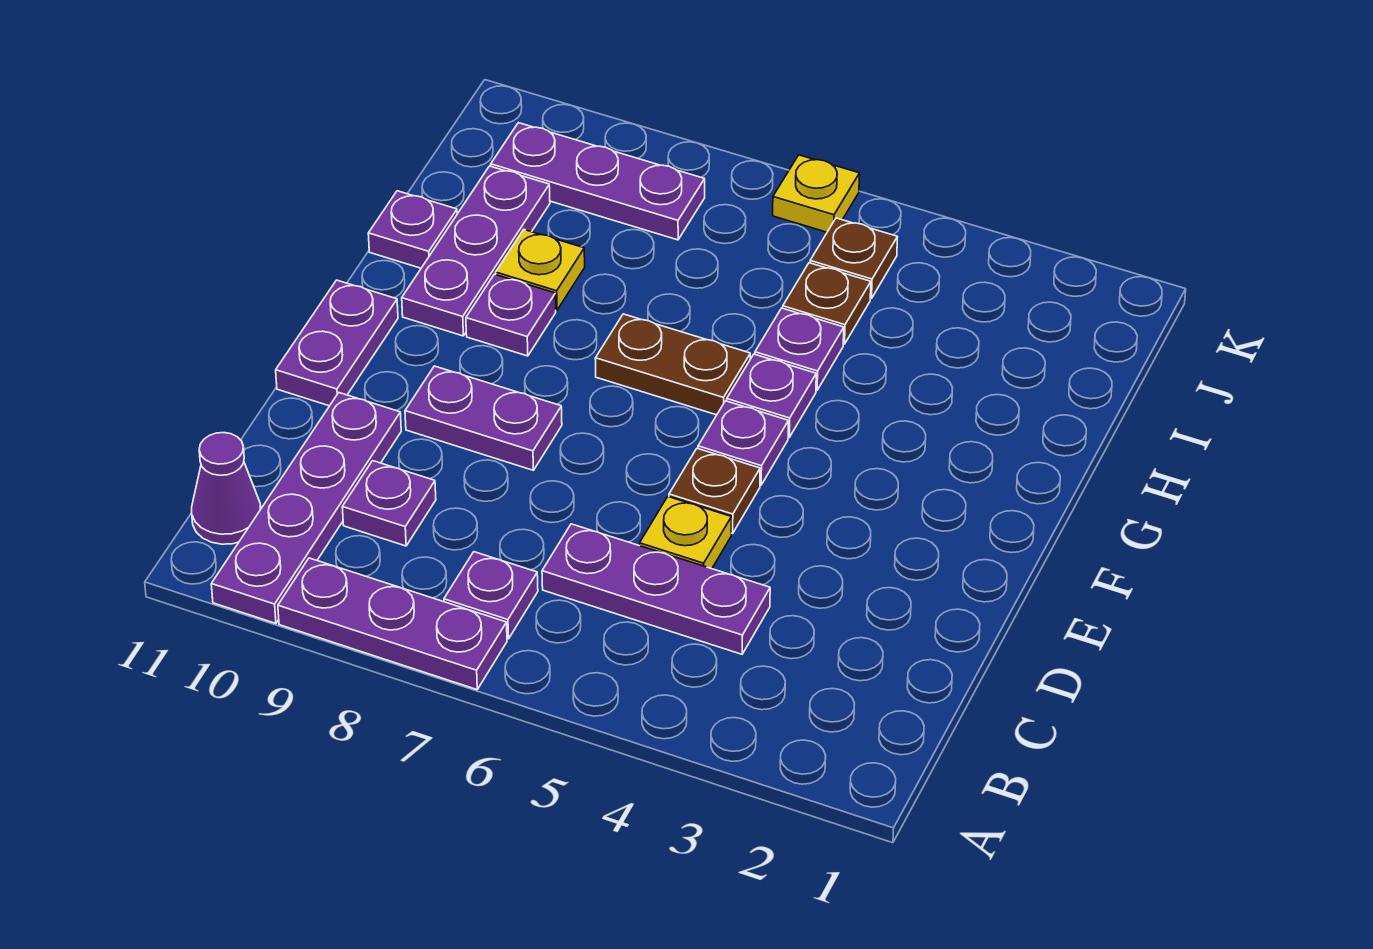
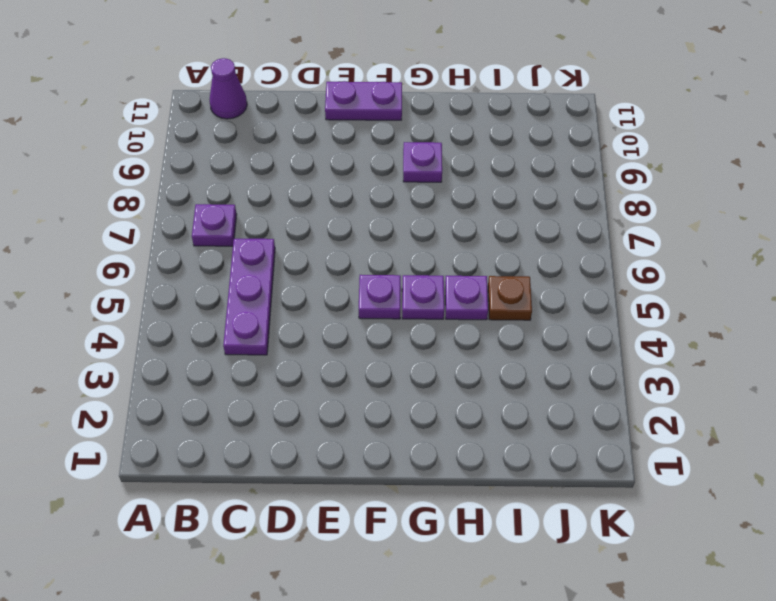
none -> purple 1x3 plate [278,558,507,690]
none -> purple 1x4 plate [211,393,401,623]
none -> purple 1x1 plate [342,461,436,546]

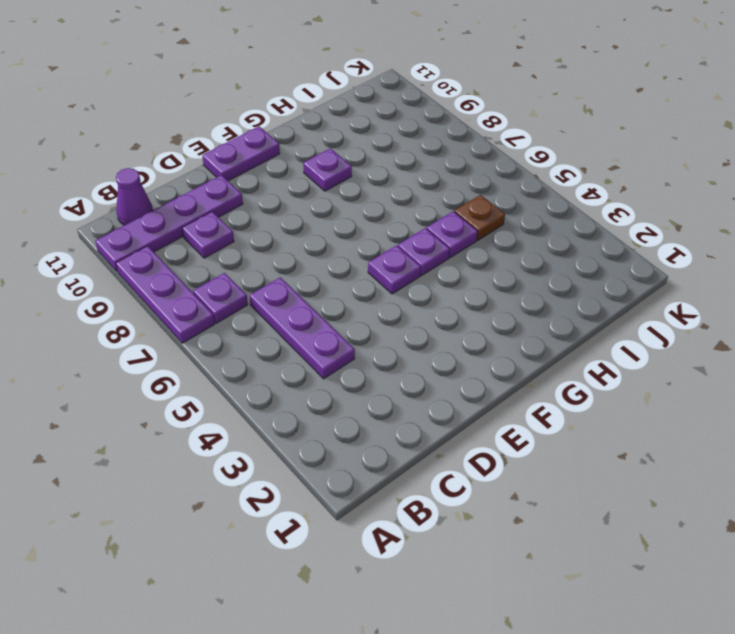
none -> yellow 1x1 plate [640,497,731,569]
none -> brown 1x1 plate [669,448,760,533]
none -> purple 1x2 plate [405,366,562,470]

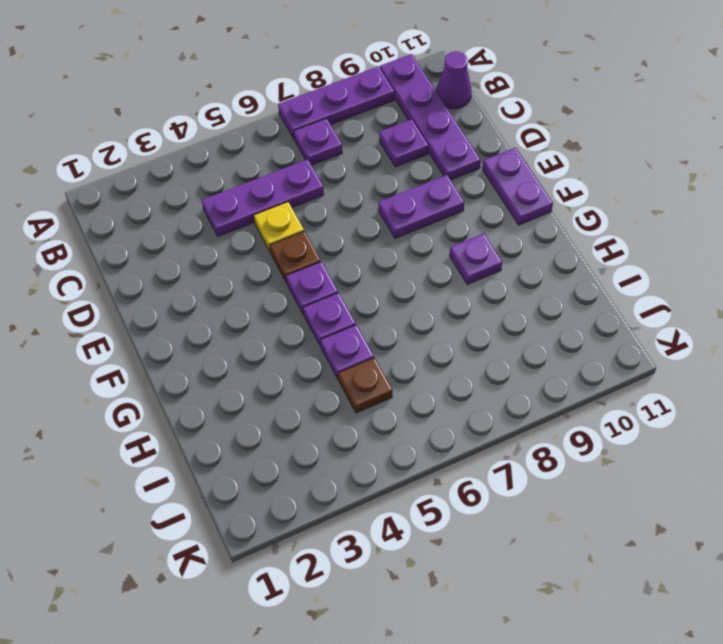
none -> brown 1x2 plate [595,314,750,415]
none -> purple 1x3 plate [402,166,550,336]
none -> yellow 1x1 plate [496,230,585,310]

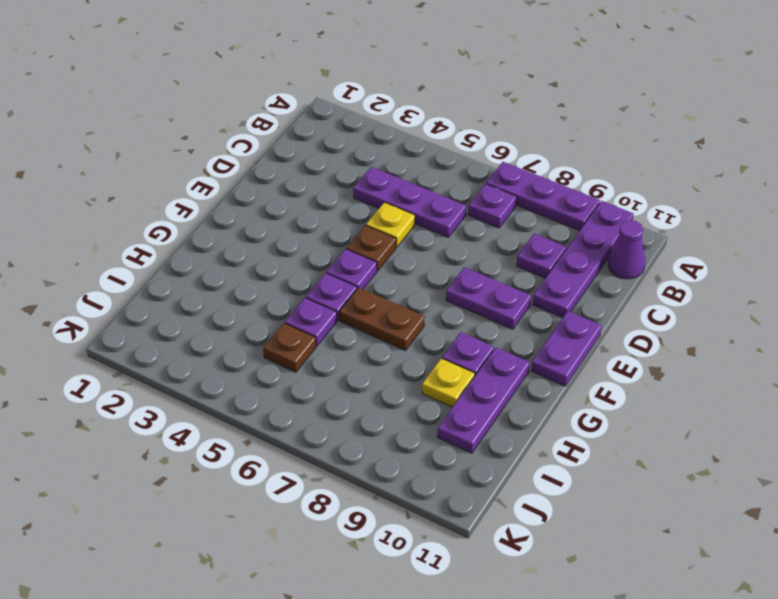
none -> purple 1x1 plate [368,191,457,268]
none -> brown 1x1 plate [810,218,898,299]
none -> purple 1x3 plate [491,123,705,240]

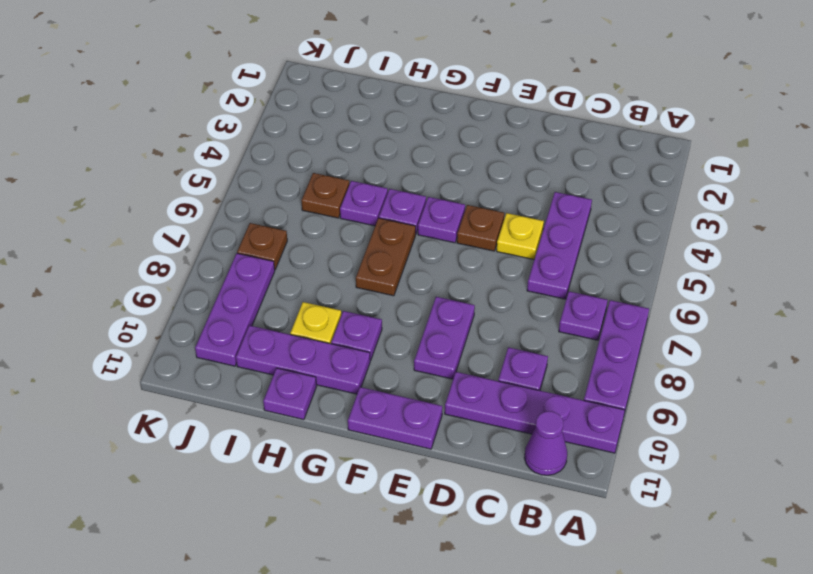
brown 1x1 plate [237,223,287,269] -> brown 1x1 plate moved to [810,218,898,299]
none -> yellow 1x1 plate [773,155,859,232]

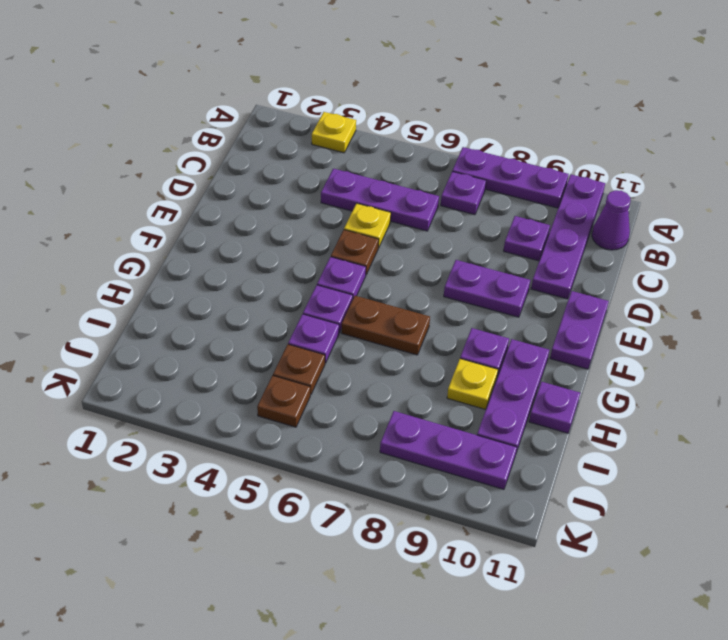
yellow 1x1 plate [312,112,356,153] -> yellow 1x1 plate moved to [773,155,859,232]

